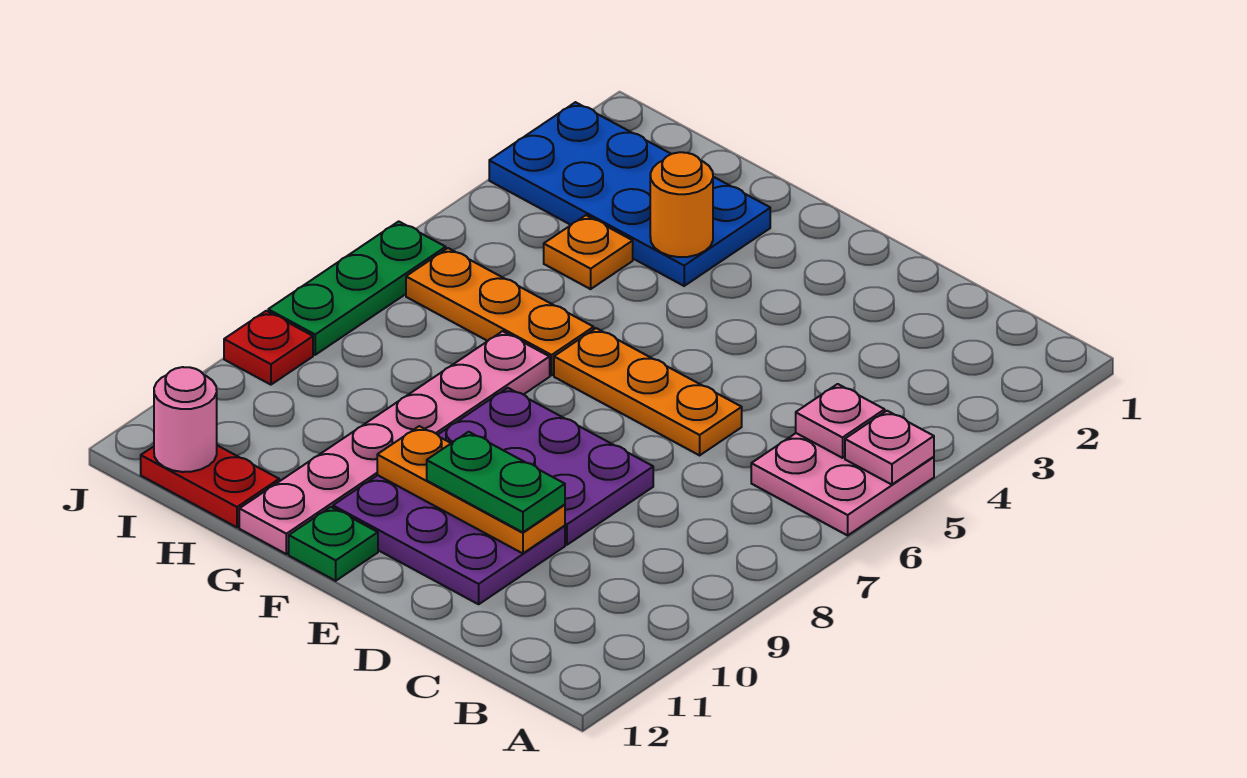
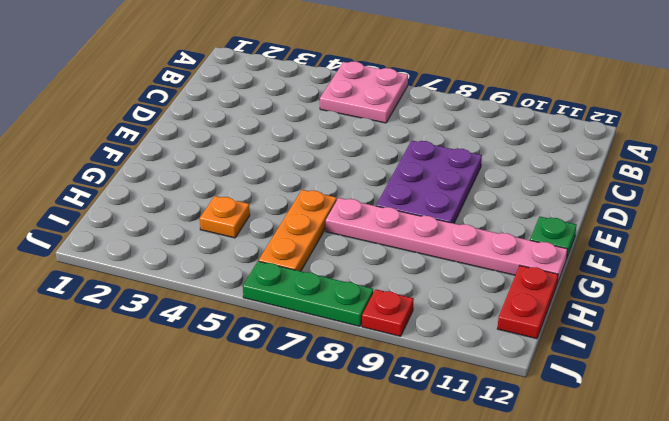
none -> orange 1x3 plate [554,328,742,455]
none -> purple 2x3 plate [333,475,565,604]
none -> blue 2x4 plate [489,102,770,286]

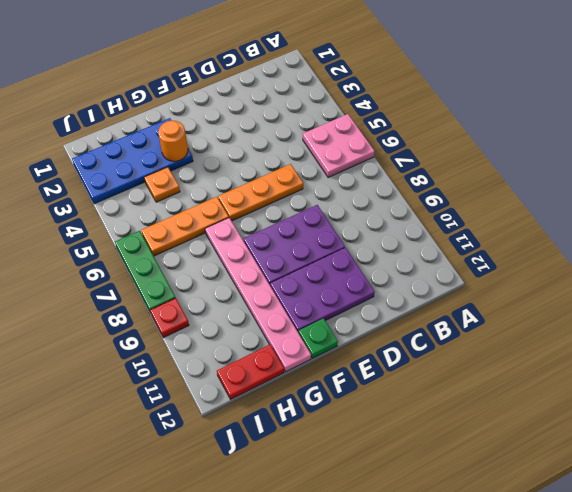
none -> pink 1x1 plate [845,411,934,485]
none -> pink 1x1 plate [796,384,885,458]
none -> orange 1x3 plate [377,426,565,553]

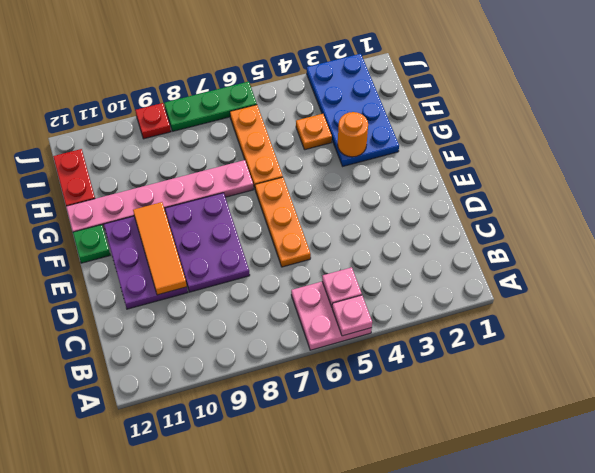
orange 1x3 tile [133,202,187,295] -> orange 1x3 plate [377,426,565,553]
none -> pink 1x1 round brick [154,367,217,472]
none -> green 1x2 plate [427,432,565,532]

